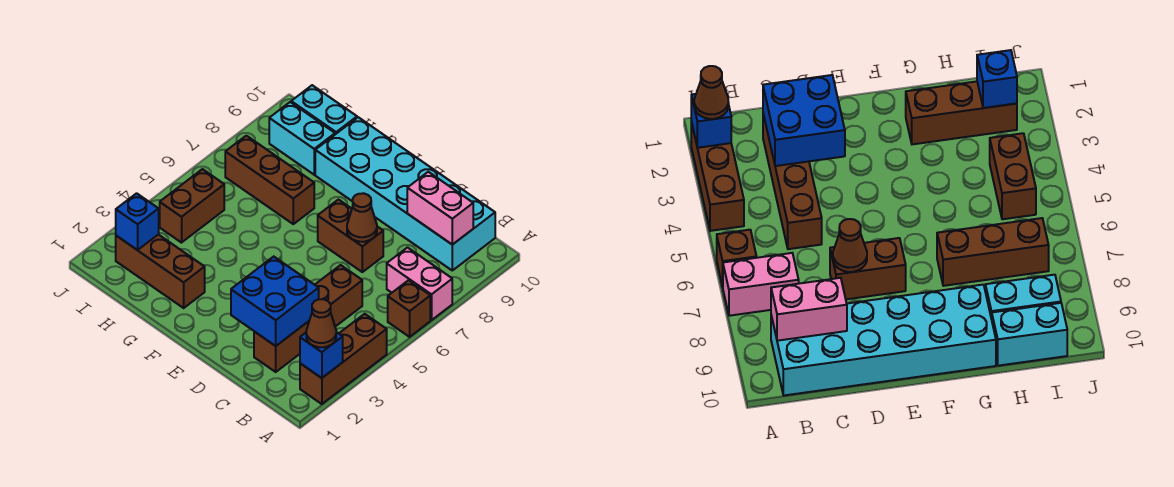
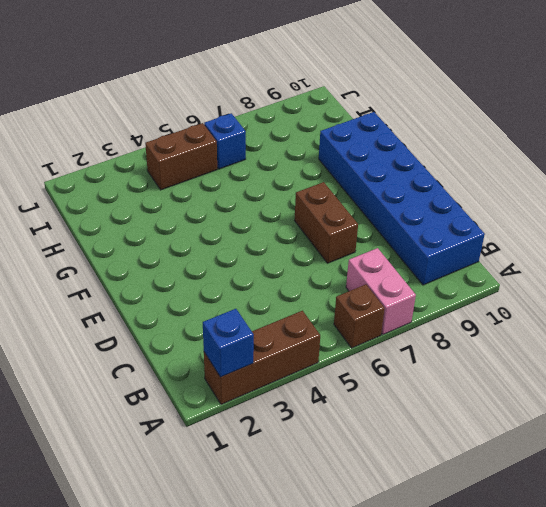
blue 2x6 brick [319,112,485,285] -> cyan 2x6 brick [315,117,495,270]
blue 1x1 brick [204,113,246,169] -> blue 1x1 brick moved to [116,193,159,250]
none -> brown 1x4 brick [254,265,362,372]
none -> brown 1x3 brick [116,235,205,308]
none -> brown 1x3 brick [225,136,314,224]

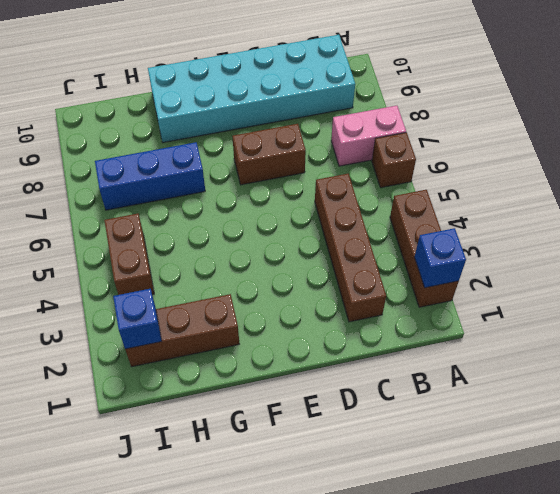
blue 1x3 brick [95,142,205,210] -> brown 1x3 brick [225,136,314,224]
none -> cyan 1x2 brick [269,102,335,175]
none -> cyan 1x2 brick [291,85,357,134]
none -> pink 1x2 brick [407,172,473,245]

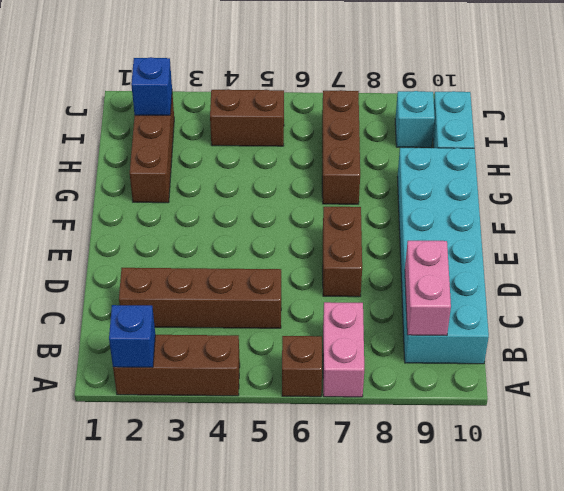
cyan 1x1 brick [395,91,435,147] -> cyan 1x2 brick [269,102,335,175]
none -> blue 2x2 brick [231,257,319,346]
none -> brown 1x1 cone [347,193,377,242]
none -> brown 1x1 cone [306,299,336,347]

